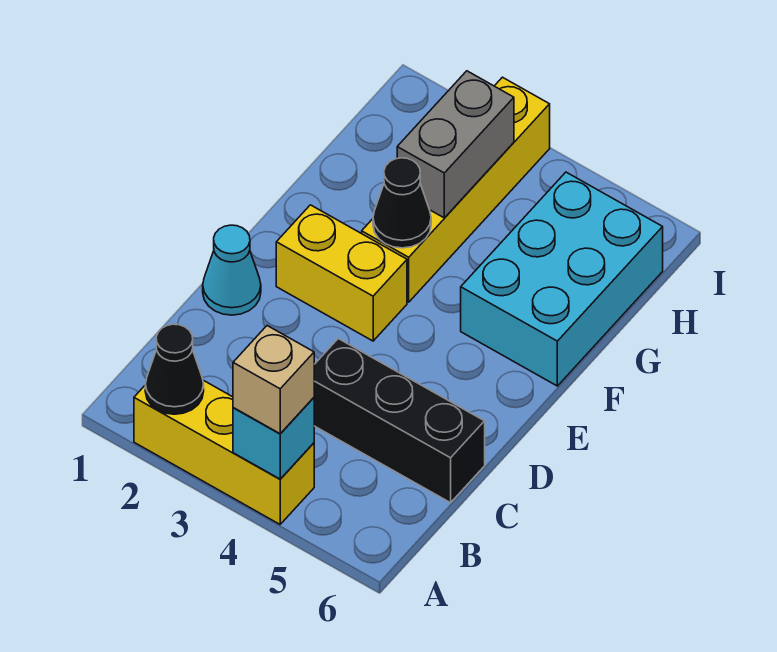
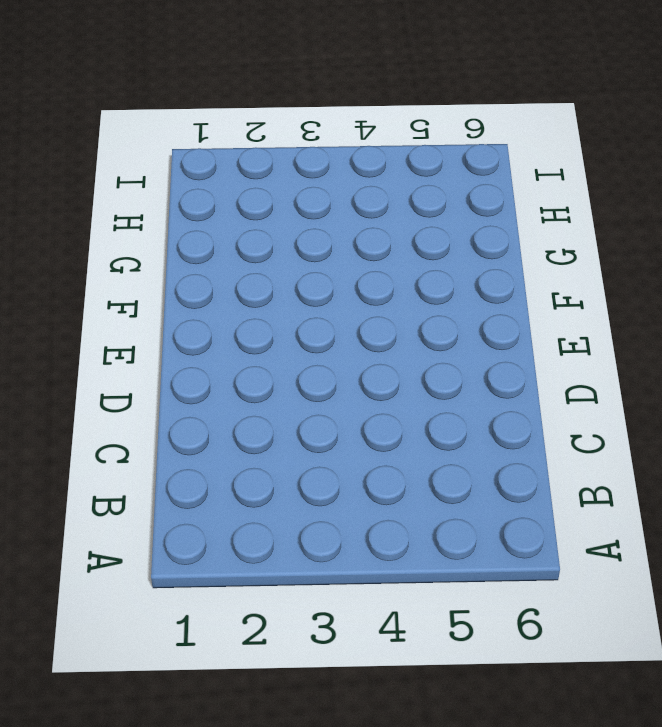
none -> yellow 1x3 brick [134,380,314,524]
none -> black 1x3 brick [314,339,485,503]

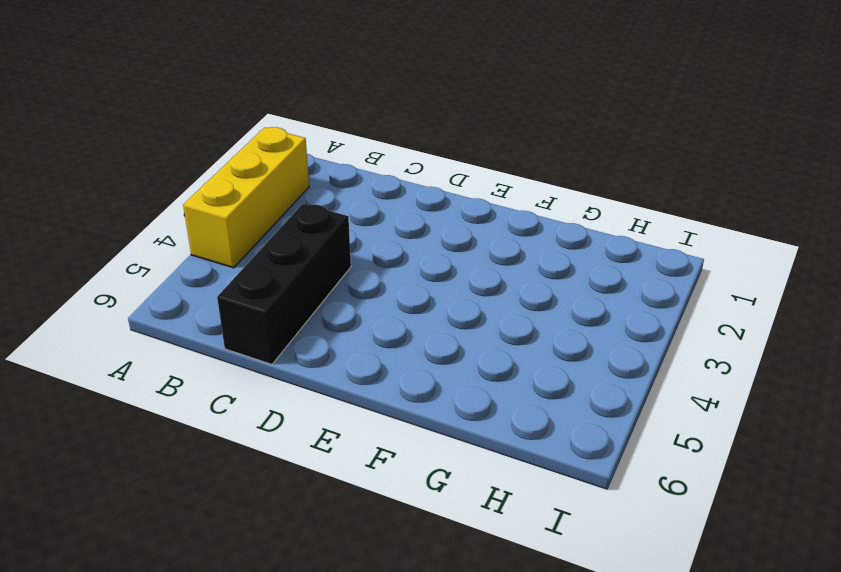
none -> cyan 1x1 cone [203,225,261,315]
none -> yellow 1x2 brick [276,205,407,341]

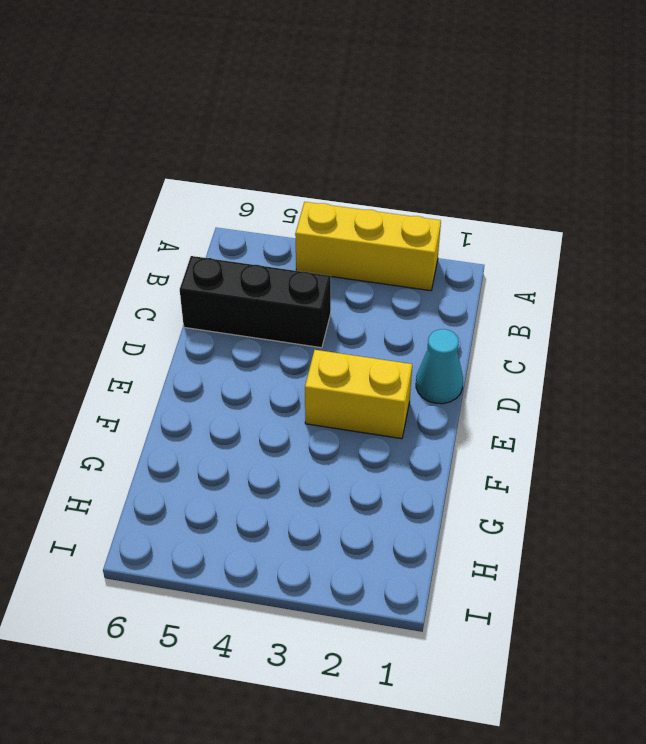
none -> yellow 1x4 brick [362,77,550,302]
none -> cyan 2x3 brick [461,172,663,386]

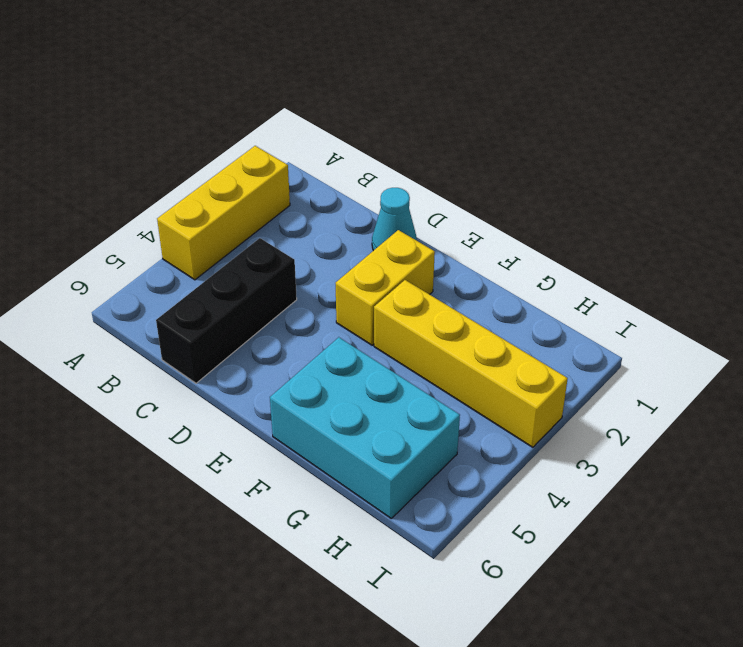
none -> black 1x1 cone [145,324,204,414]
none -> cyan 1x1 brick [233,398,314,479]

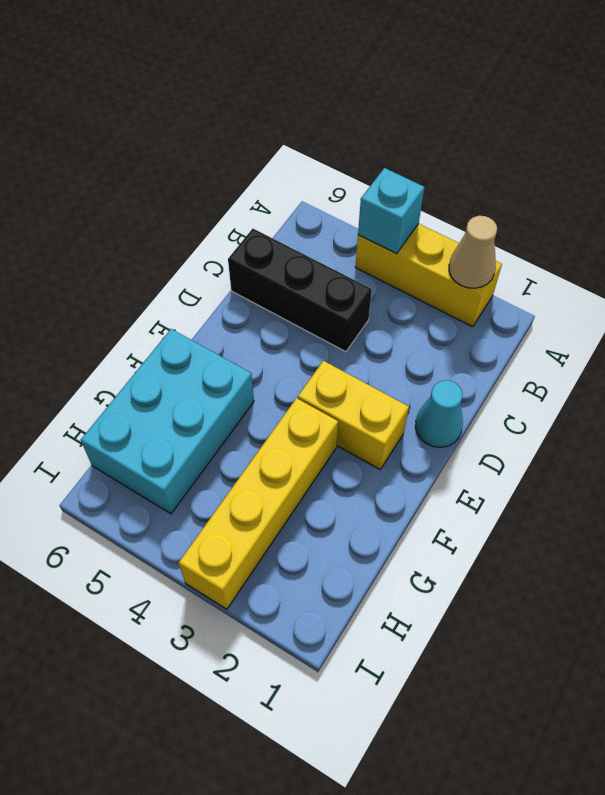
tan 1x1 cone [449,216,497,288] -> black 1x1 cone [145,324,204,414]
none -> black 1x1 cone [373,158,431,248]
none -> grey 1x2 brick [397,71,514,218]

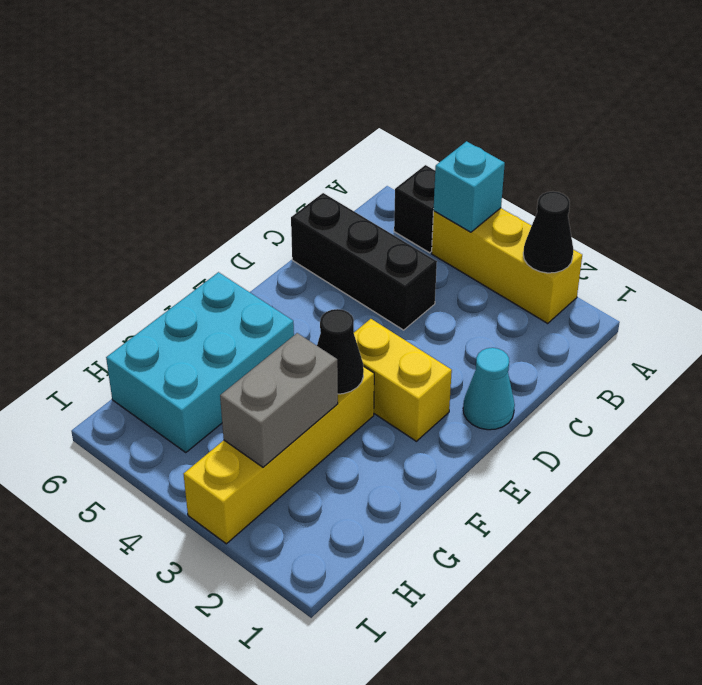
black 1x1 brick [394,165,435,253] -> none
none -> tan 1x1 brick [233,326,314,434]

